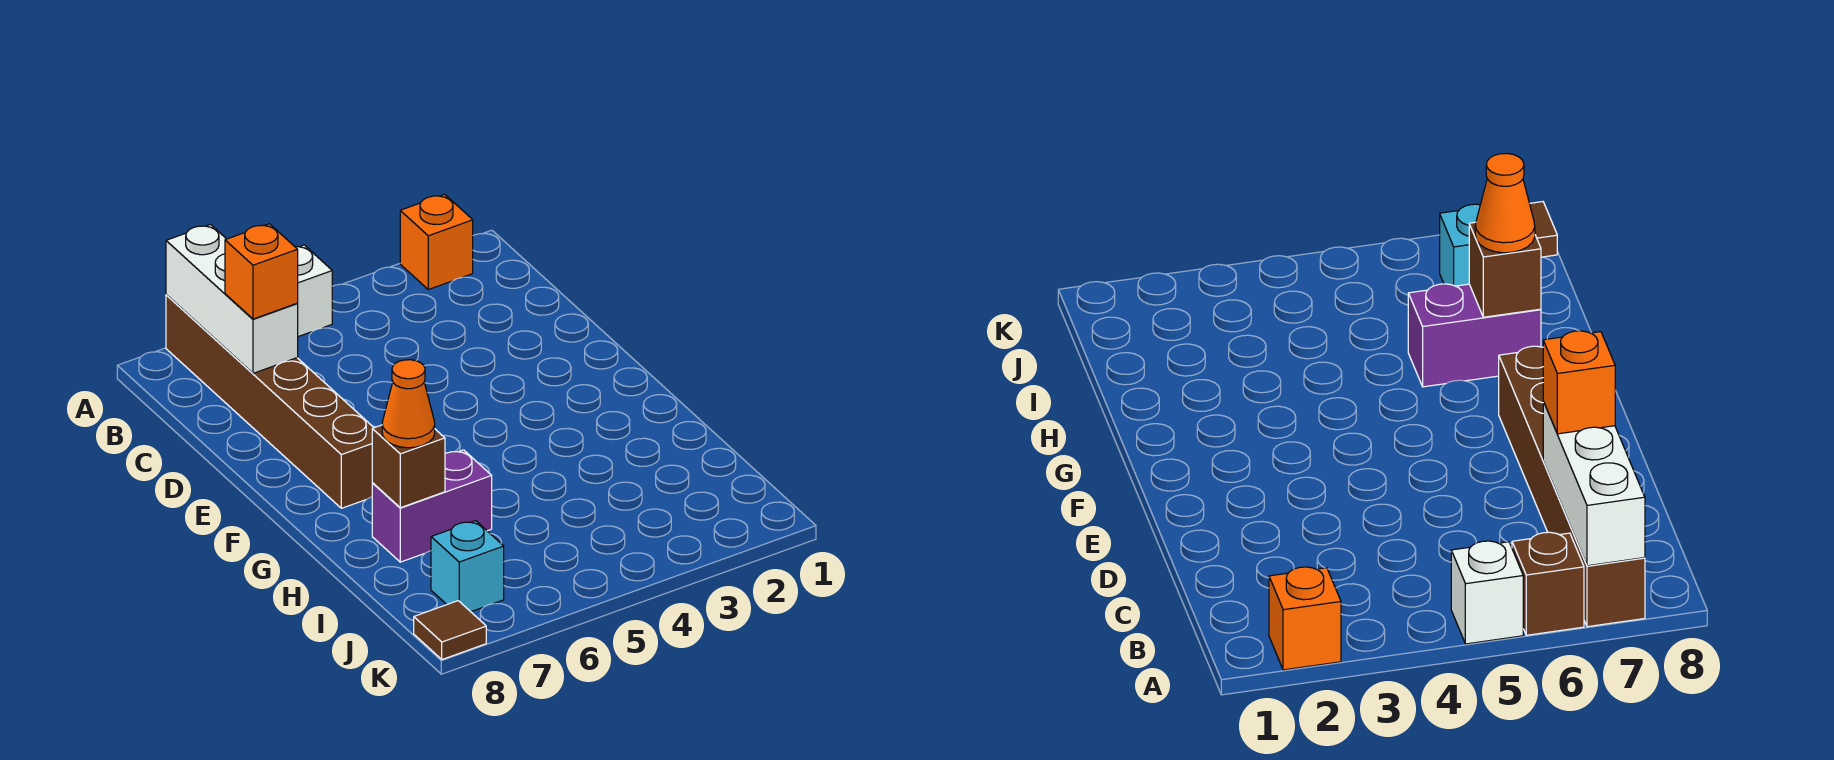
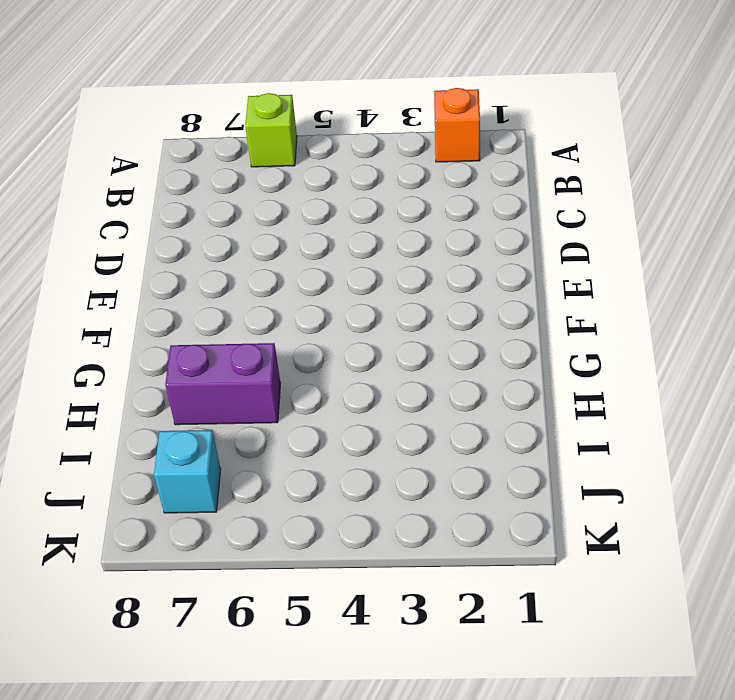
lime 1x1 brick [245,93,297,167] -> brown 1x1 brick [1512,532,1584,635]
none -> white 1x1 brick [296,245,332,337]
none -> brown 1x6 brick [166,295,374,508]

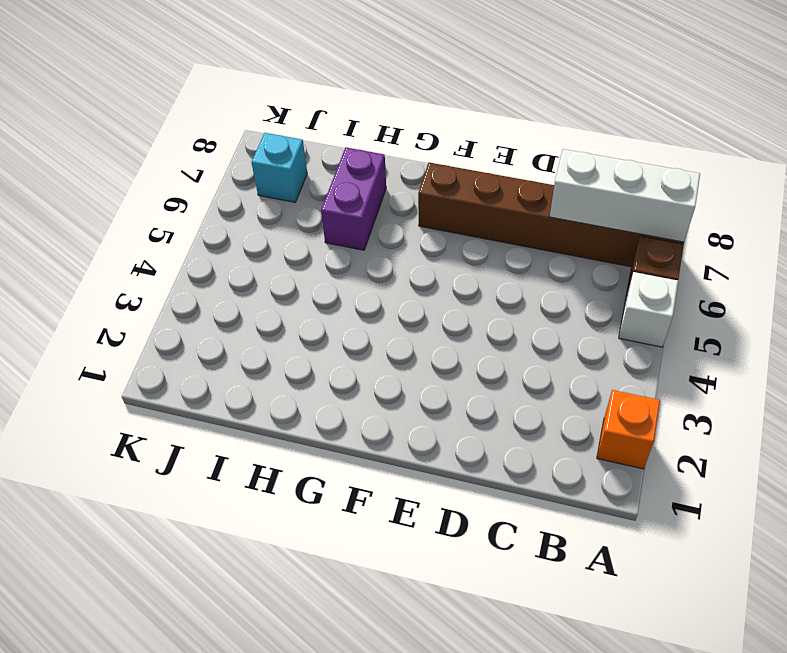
none -> brown 1x1 tile [414,601,486,659]
none -> brown 1x1 brick [372,425,445,508]

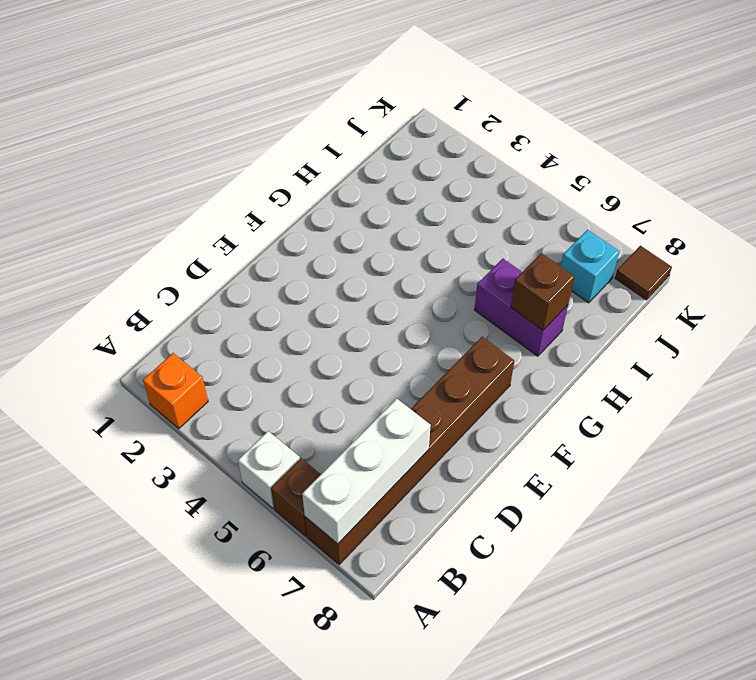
none -> orange 1x1 brick [225,224,298,319]
none -> orange 1x1 cone [382,360,435,448]

